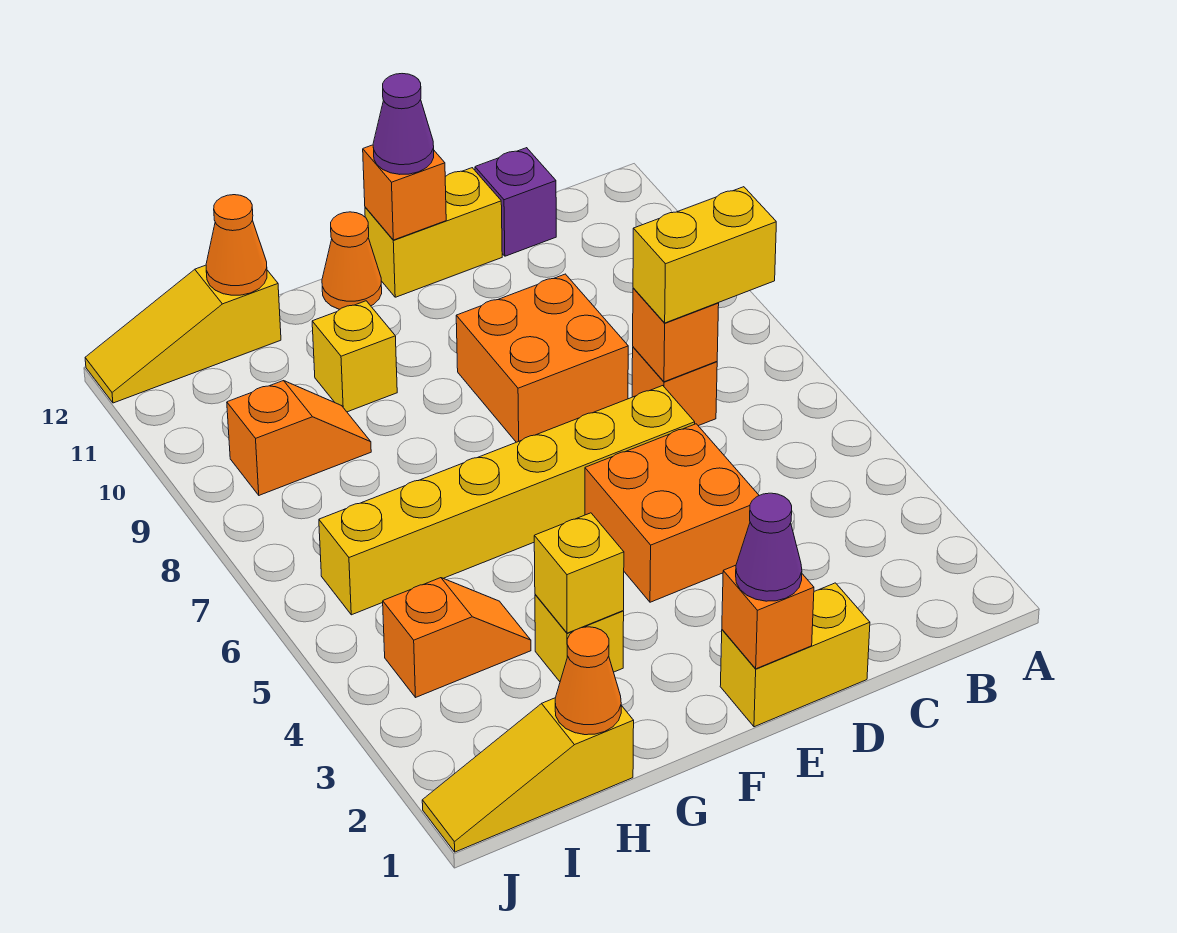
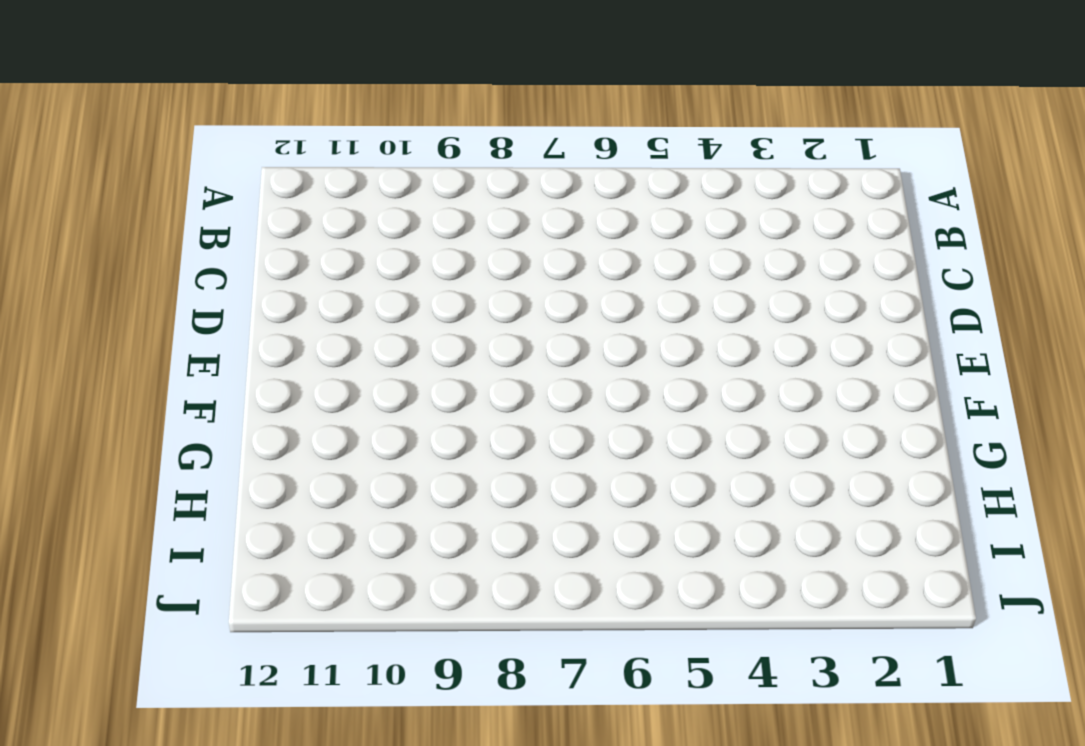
none -> orange 1x1 brick [632,347,717,426]
none -> purple 1x1 brick [475,148,556,256]
none -> yellow 1x2 brick [720,583,870,727]

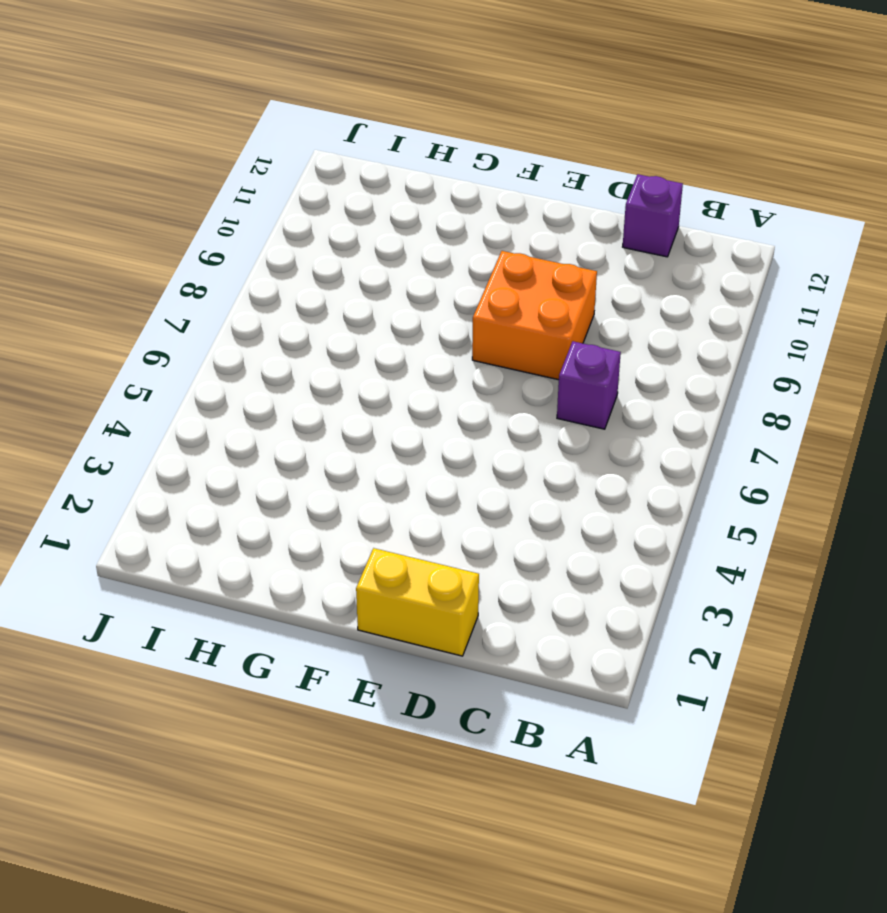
purple 1x1 brick [557,341,621,429] -> orange 1x1 brick [632,347,717,426]
none -> orange 2x2 brick [585,424,759,602]
none -> yellow 1x6 brick [319,386,695,615]
none -> yellow 1x2 brick [365,168,502,297]

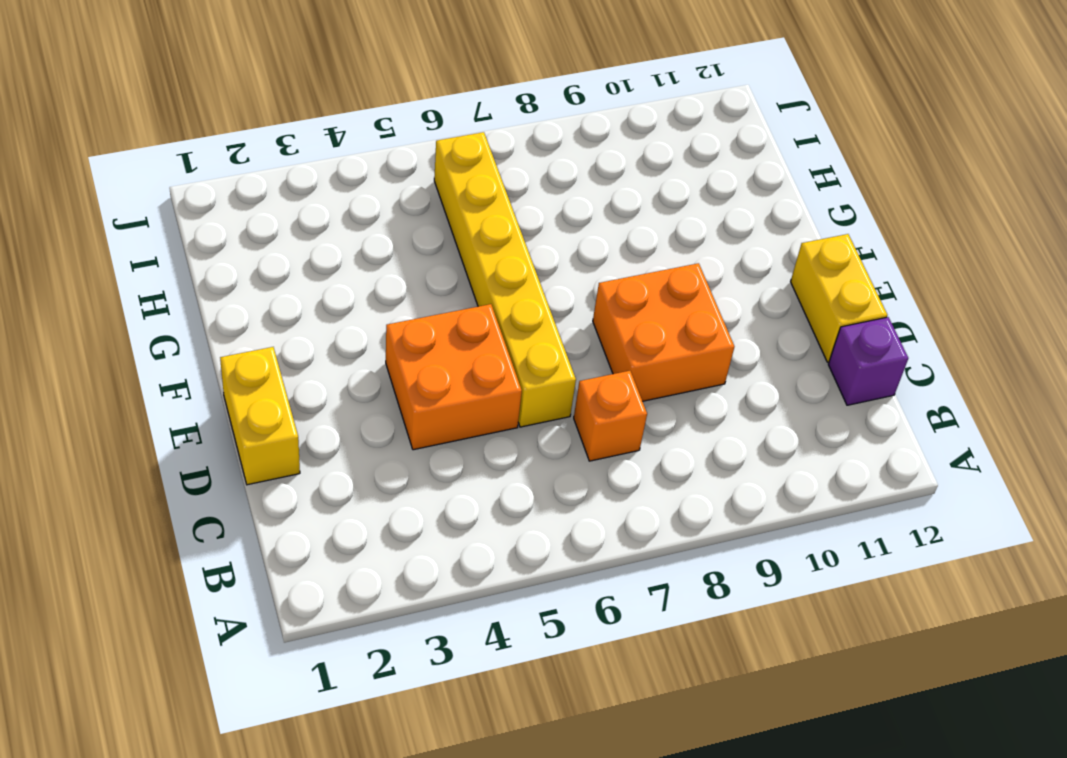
none -> orange 1x1 cone [322,212,382,309]
none -> yellow 1x1 brick [535,595,624,681]
none -> yellow 1x1 brick [312,301,397,412]

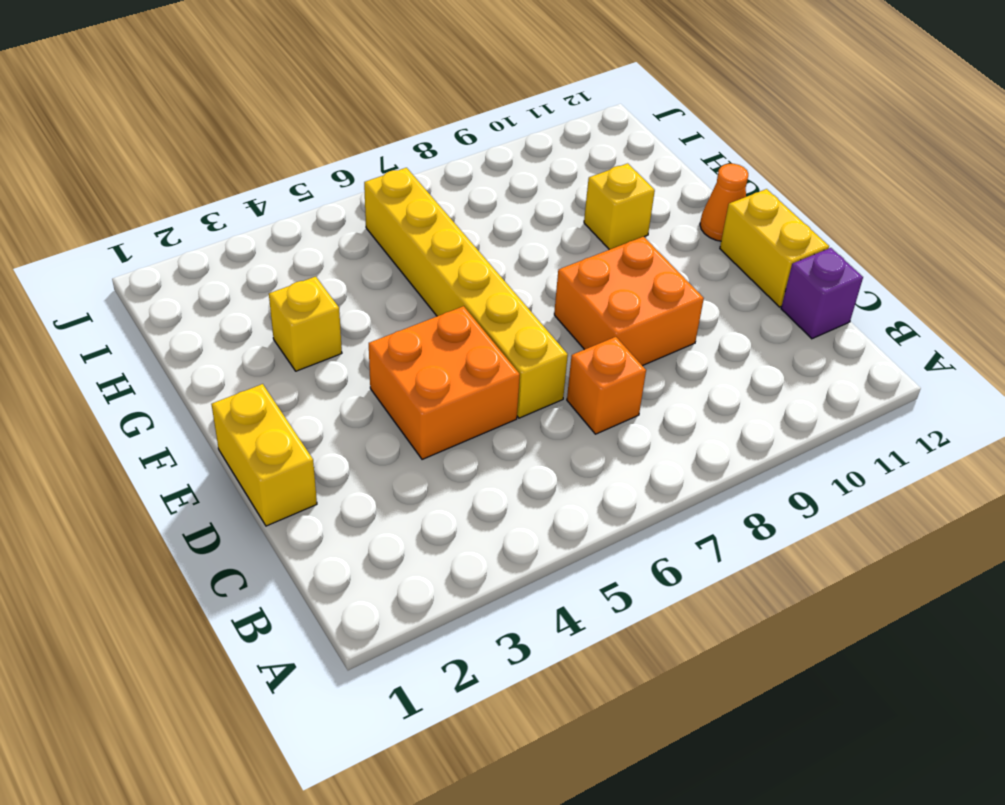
none -> yellow 1x3 slope [422,698,634,852]
none -> orange 1x2 slope [383,578,531,697]
none -> orange 1x2 slope [227,381,371,495]

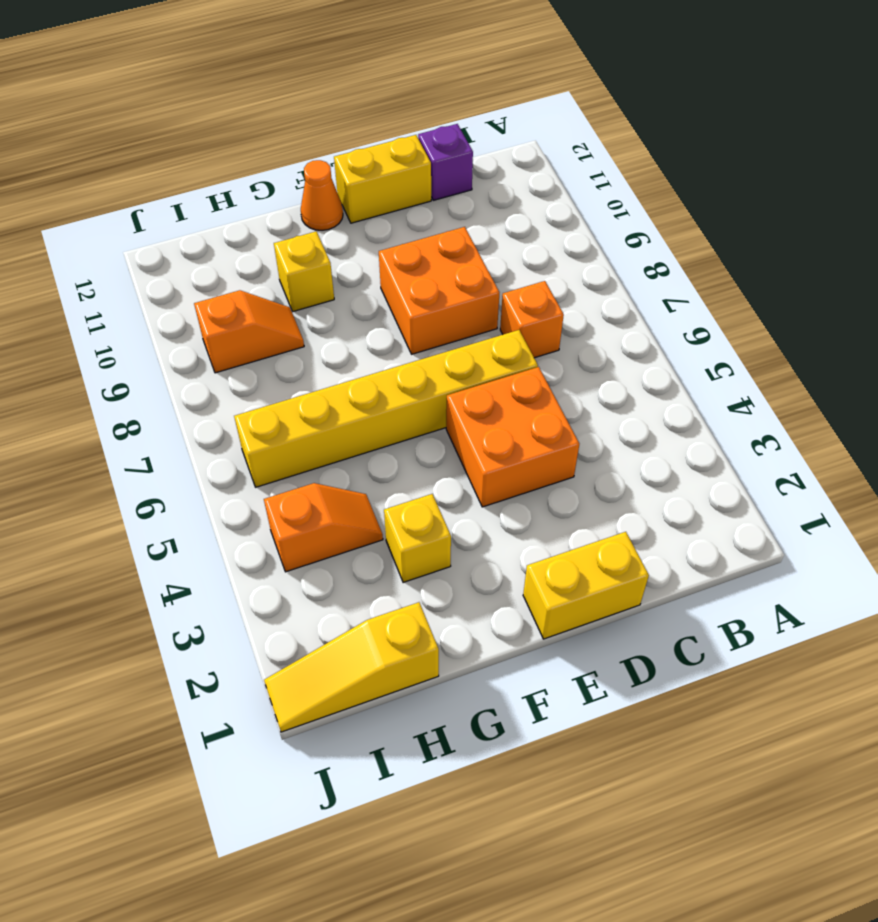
none -> yellow 1x3 slope [85,265,281,403]
none -> orange 1x1 brick [633,288,719,382]
none -> orange 1x1 brick [722,565,814,669]

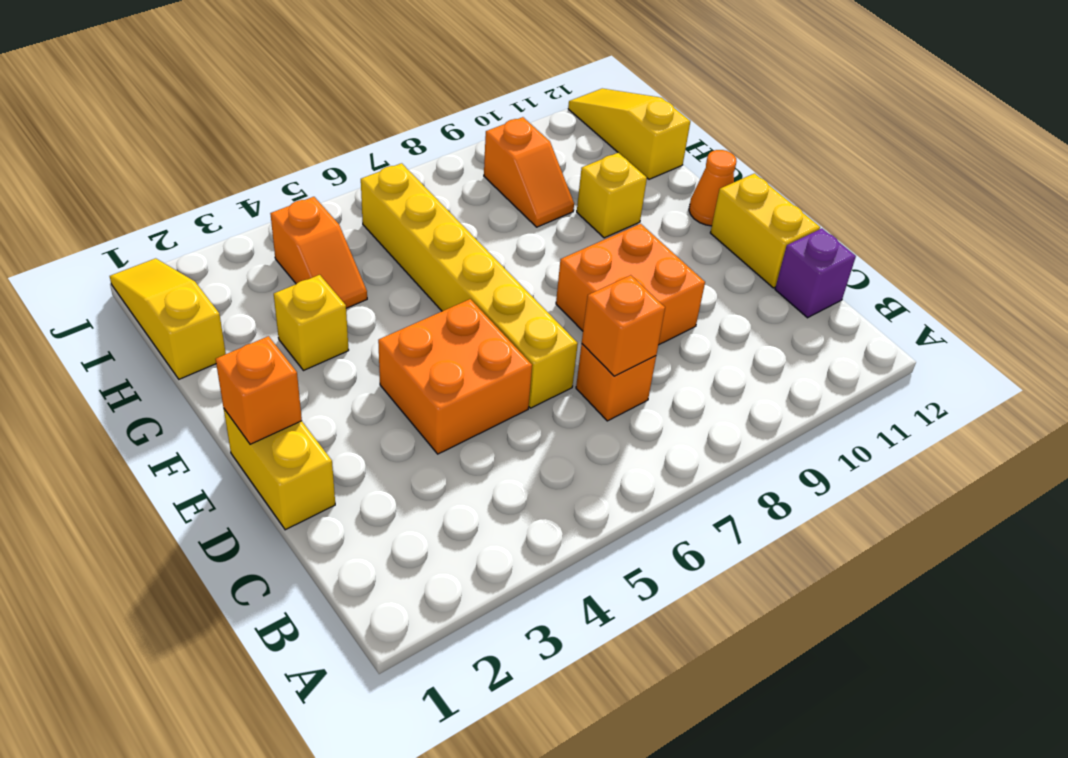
none -> orange 1x1 brick [363,145,446,240]
none -> yellow 1x1 brick [534,513,624,633]
none -> orange 1x1 cone [555,627,621,735]

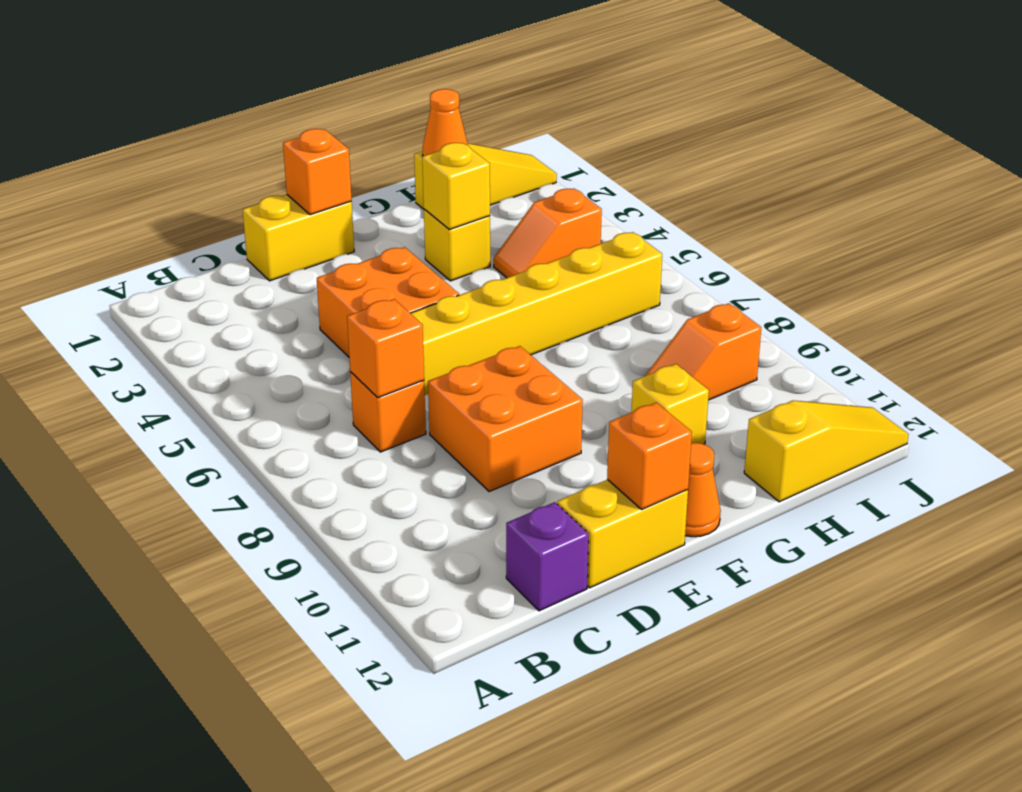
none -> orange 1x1 cone [206,195,267,295]
none -> yellow 1x2 brick [633,187,776,323]
none -> purple 1x1 cone [736,493,802,601]

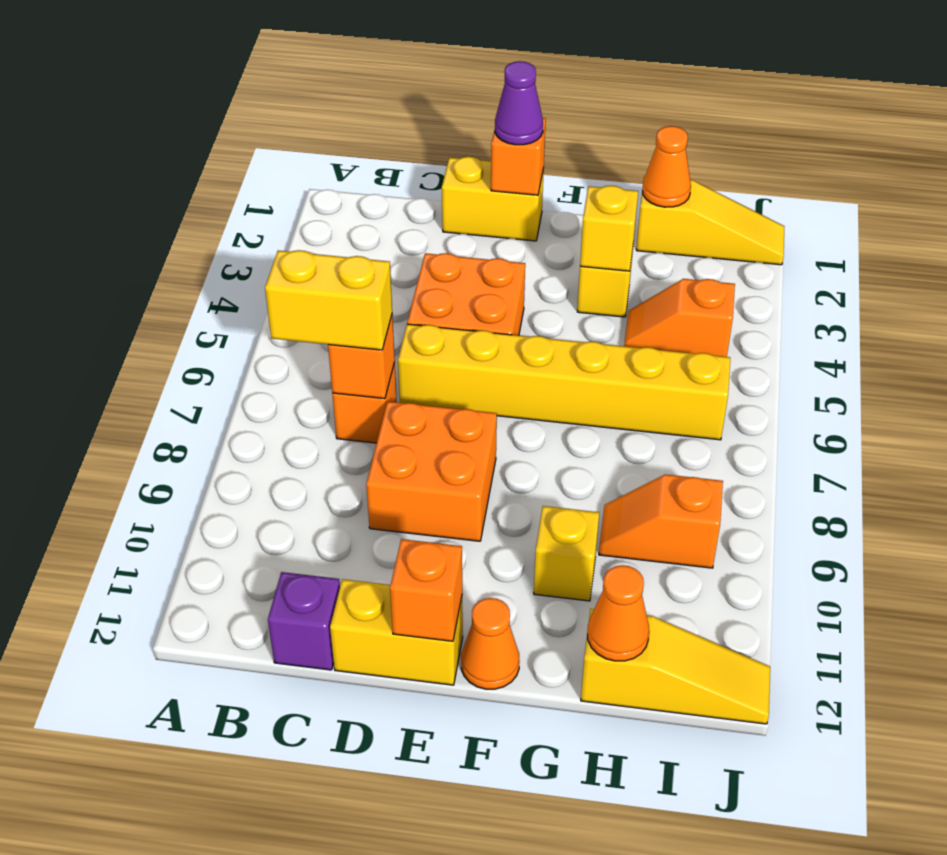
none -> purple 1x1 cone [373,74,434,174]

